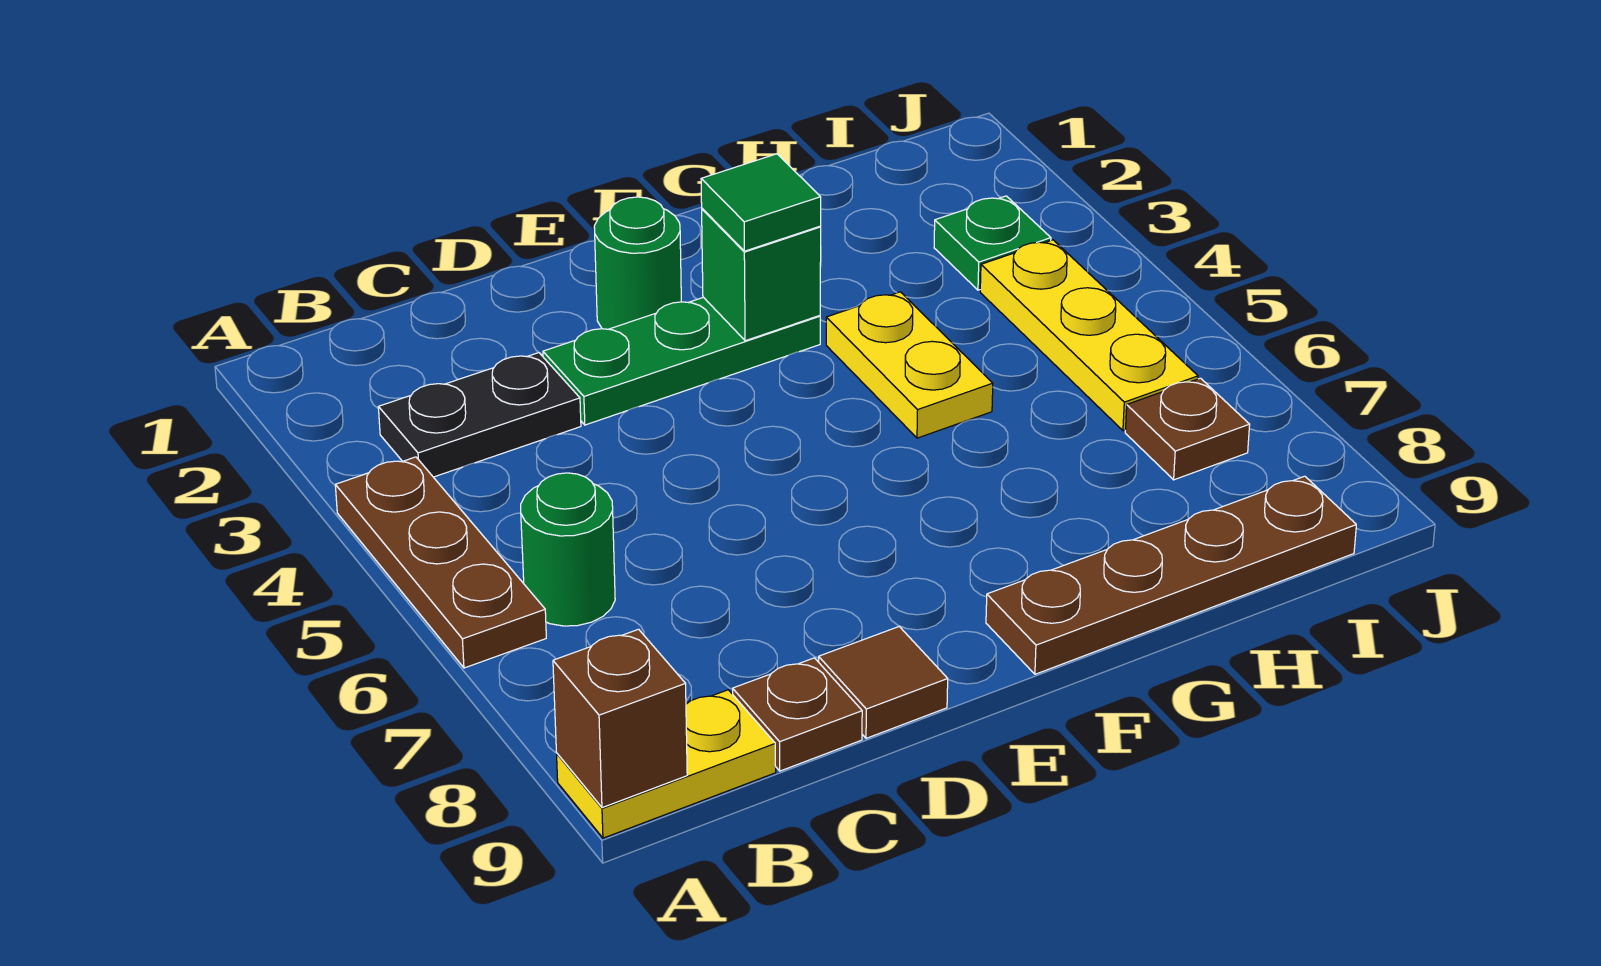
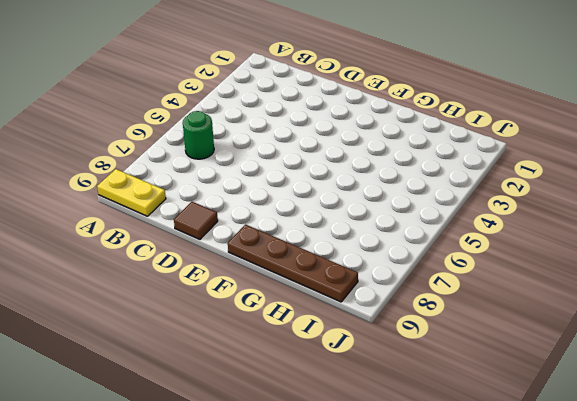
none -> brown 1x3 plate [335,457,546,668]
none -> black 1x2 plate [378,353,581,477]
none -> brown 1x1 plate [733,658,862,771]

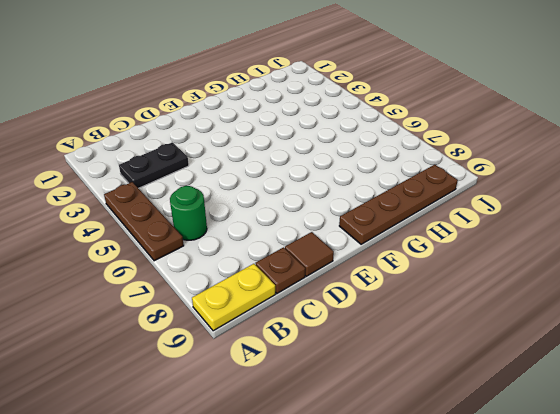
none -> green 1x3 plate [543,297,820,425]
none -> green 1x1 round brick [594,197,681,329]
none -> yellow 1x2 plate [826,292,993,438]

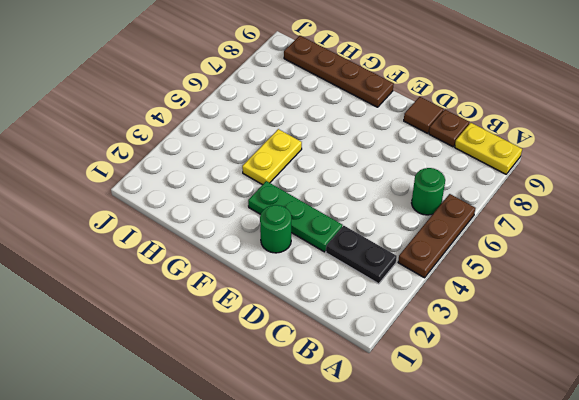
none -> green 1x1 plate [934,196,1051,290]
none -> yellow 1x3 plate [980,240,1198,431]
none -> brown 1x1 plate [1125,378,1250,480]

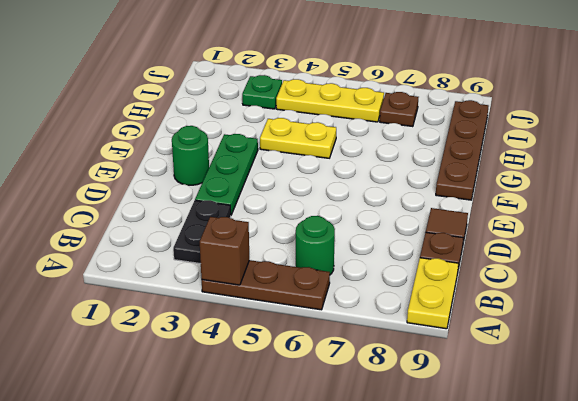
brown 1x1 brick [200,217,249,285] -> brown 1x1 brick moved to [553,629,687,808]
none -> green 1x1 brick [702,209,821,341]
none -> green 1x1 tile [701,154,821,251]

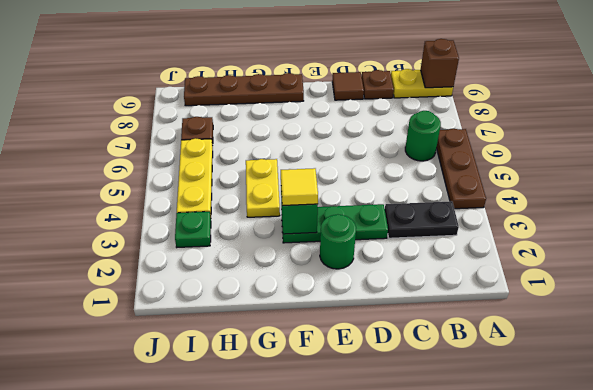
yellow 1x1 tile [281,168,318,206] -> green 1x1 tile [701,154,821,251]

